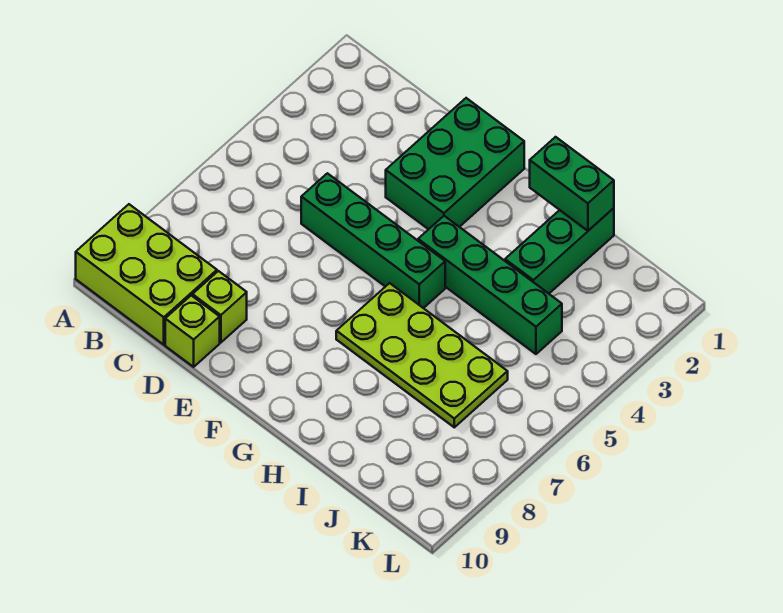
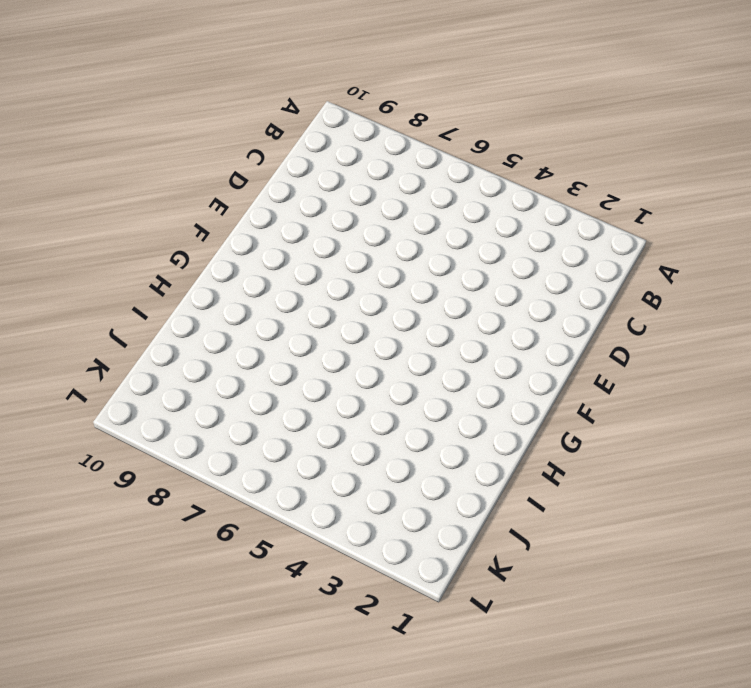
none -> lime 2x3 brick [76,204,217,345]
none -> green 1x4 brick [301,173,445,308]

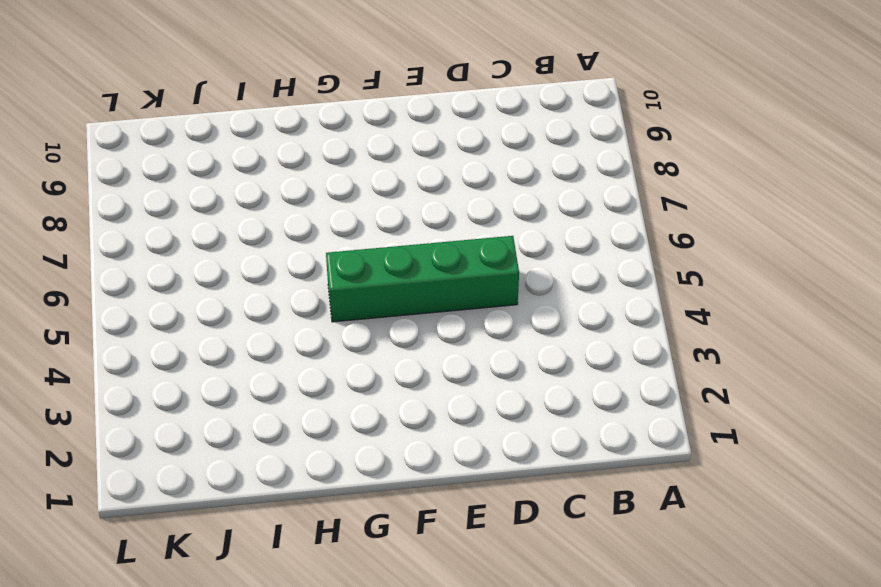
none -> lime 2x3 brick [76,204,217,345]
none -> lime 1x1 brick [192,271,247,343]

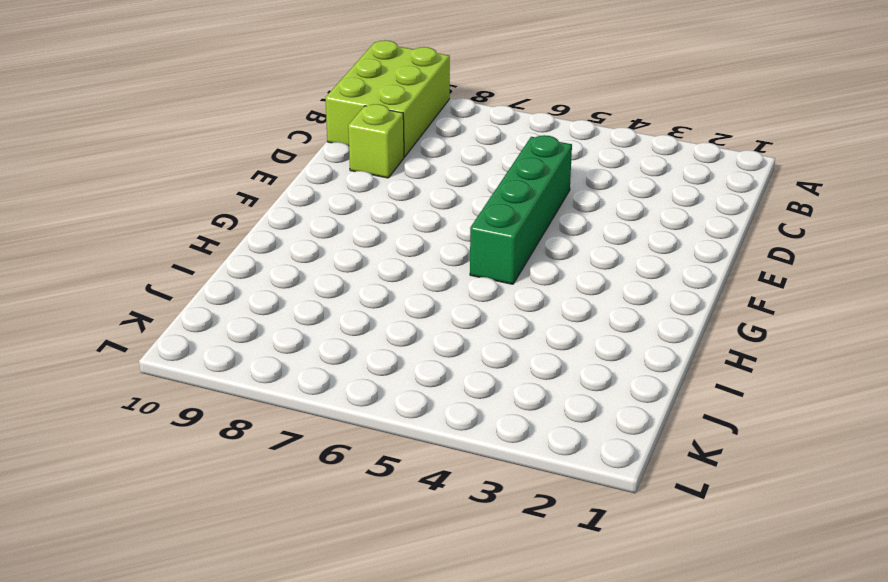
none -> lime 1x1 brick [165,295,220,367]
none -> green 2x3 brick [386,98,524,229]

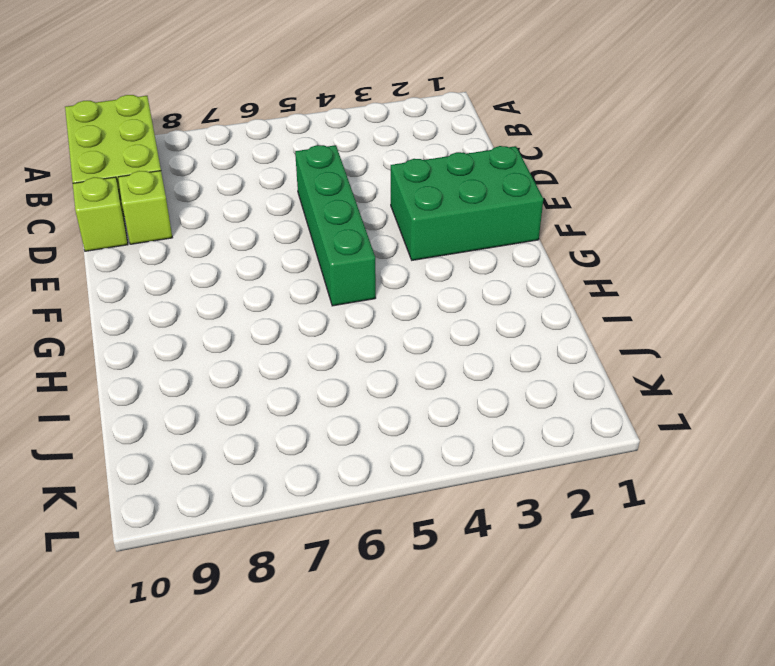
none -> green 1x4 brick [418,216,562,354]
none -> lime 2x4 plate [336,283,508,427]

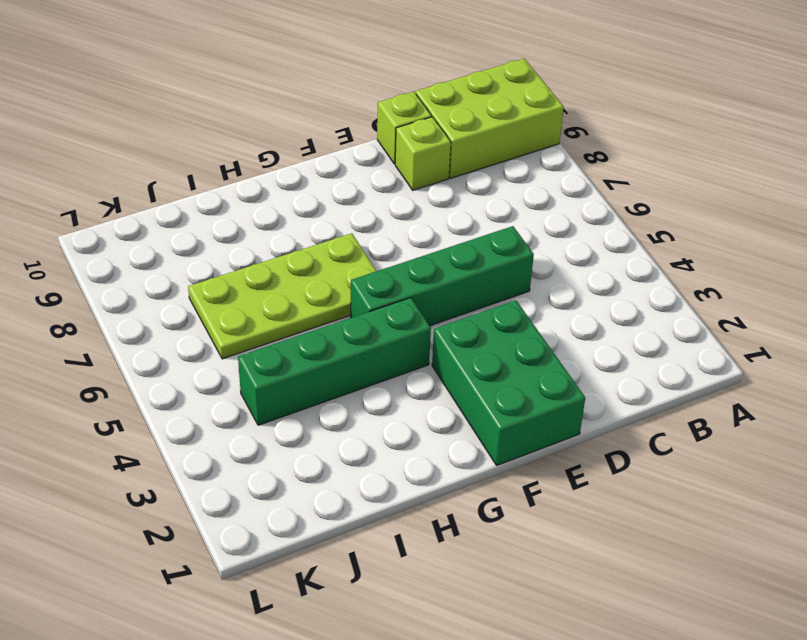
none -> green 1x3 brick [505,208,614,294]
none -> green 1x2 brick [530,137,614,231]

